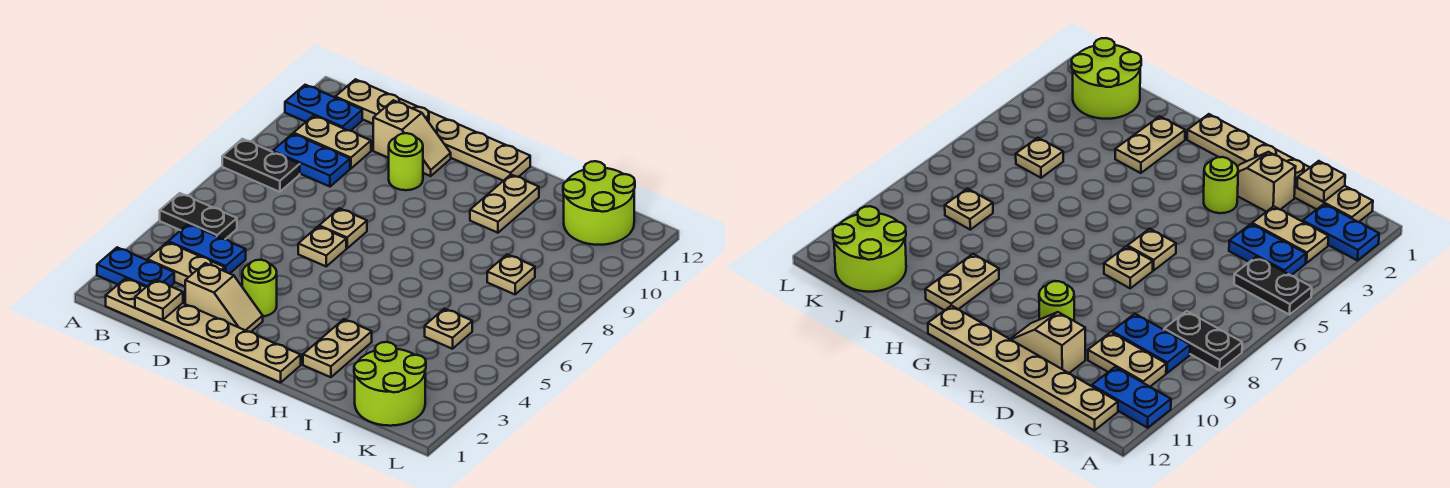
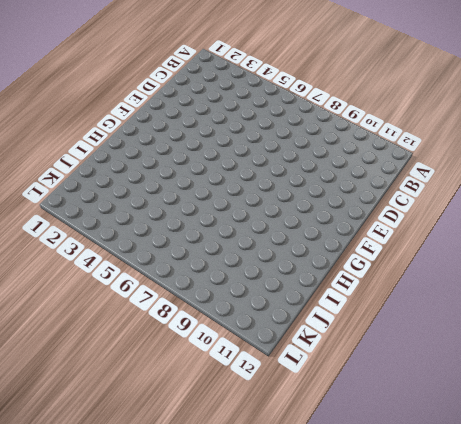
none -> blue 1x2 plate [97,247,174,287]
none -> black 1x2 plate [160,193,237,239]
none -> black 1x2 plate [222,139,300,192]

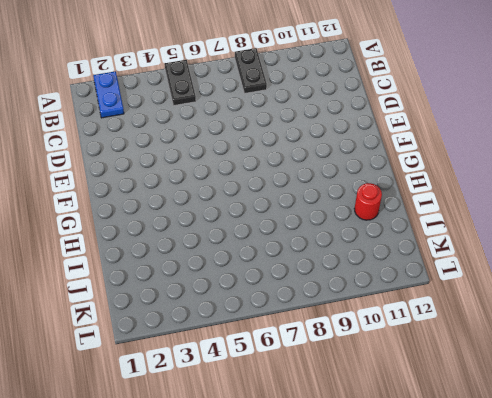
red 1x1 round brick [354,183,382,220] -> none
none -> blue 1x2 plate [285,85,362,131]
none -> tan 1x6 plate [106,278,301,383]
none -> tan 1x2 plate [147,242,225,286]

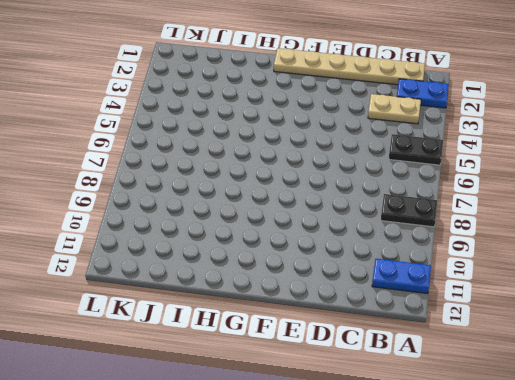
none -> blue 1x2 plate [168,224,246,274]
none -> blue 1x2 plate [273,134,350,187]
none -> tan 1x2 plate [294,116,371,169]

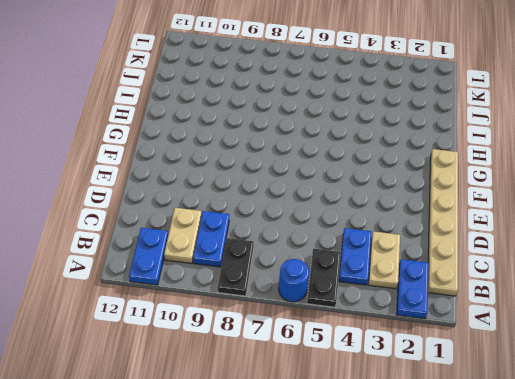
blue 1x1 round brick [279,259,309,302] -> none
none -> tan 1x6 plate [335,79,530,181]
none -> tan 1x2 slope [185,263,263,332]
none -> tan 1x2 slope [373,100,451,176]

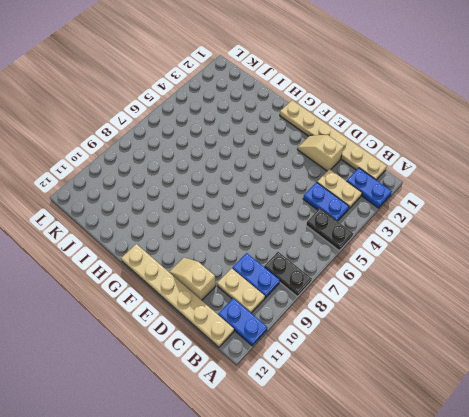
none -> lime 1x1 round brick [242,260,277,316]
none -> tan 1x1 plate [298,226,346,266]
none -> tan 1x1 plate [319,208,367,248]

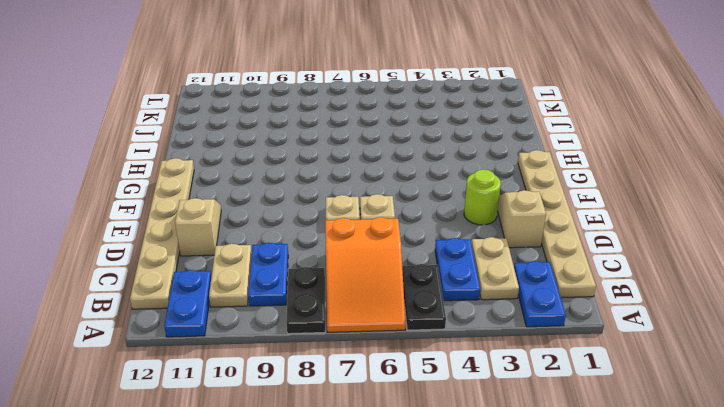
orange 2x3 slope [325,217,406,332] -> none
none -> lime 1x1 round brick [389,133,423,190]
none -> tan 1x2 plate [303,319,372,377]
none -> tan 1x2 plate [470,175,539,233]

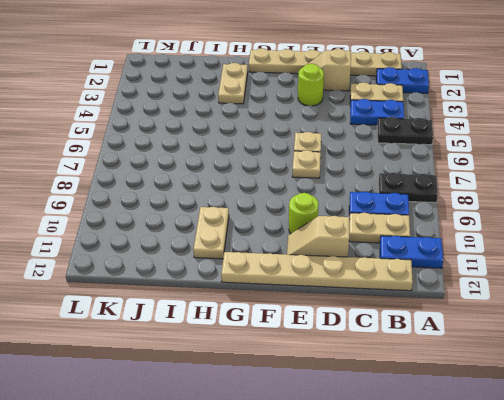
none -> lime 2x2 round brick [354,342,426,426]
none -> tan 1x1 plate [425,309,472,349]
none -> tan 1x1 plate [487,254,535,294]

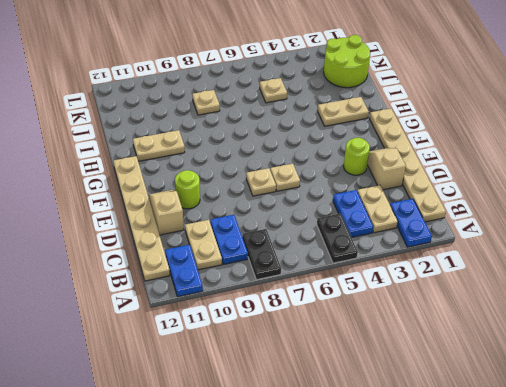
none -> lime 2x2 round brick [563,161,635,245]
none -> tan 1x1 plate [135,280,183,320]

